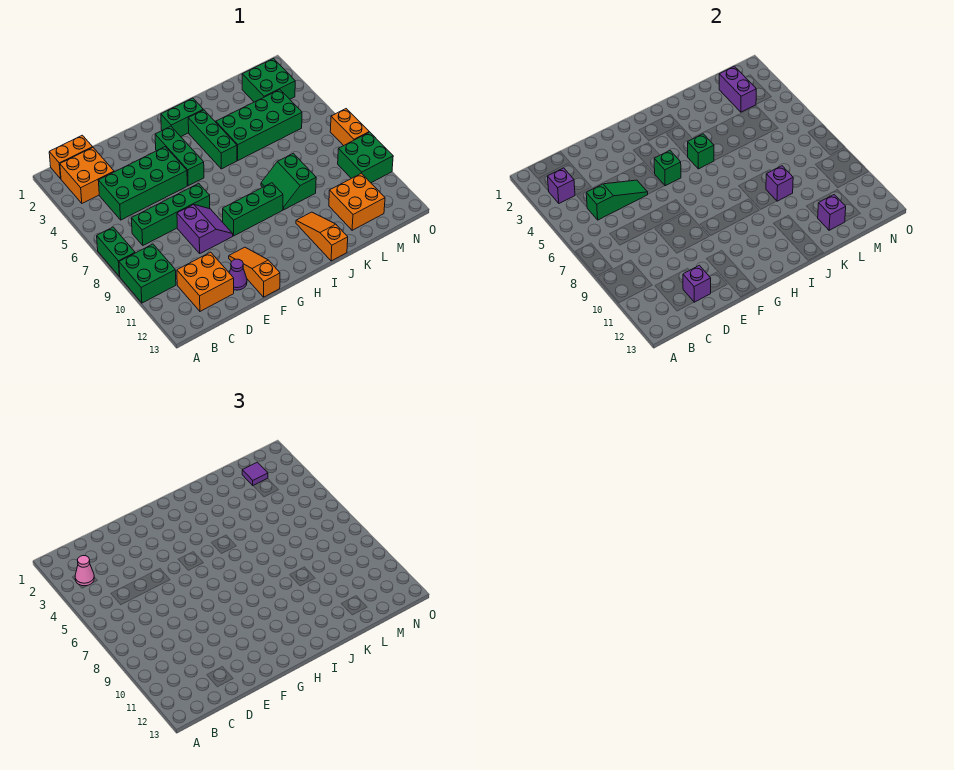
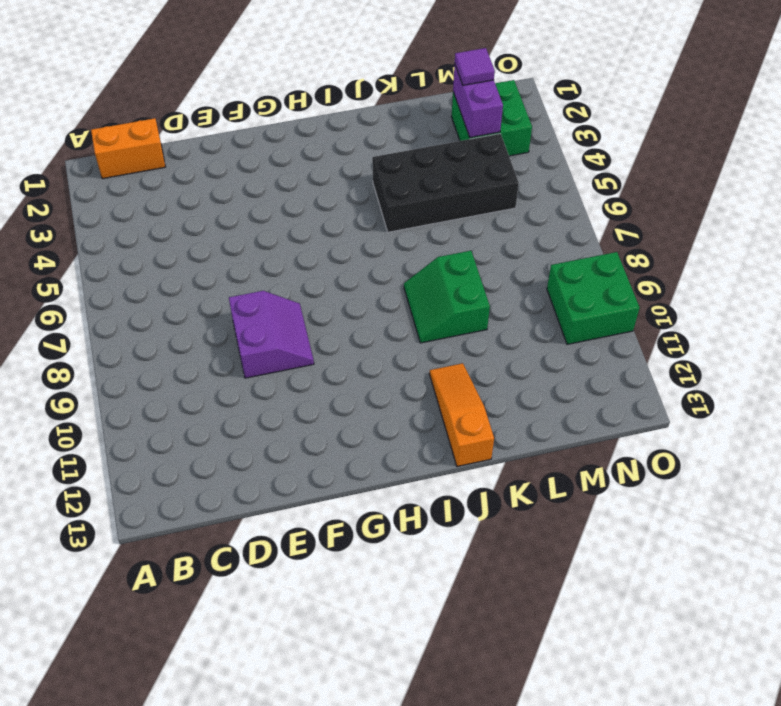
black 2x4 brick [372,134,519,232] -> green 2x4 brick [216,90,302,160]
none -> green 1x2 brick [97,227,135,276]
none -> green 2x2 brick [119,244,176,303]
none -> orange 2x2 brick [60,148,114,203]
none -> green 2x4 brick [98,147,187,220]

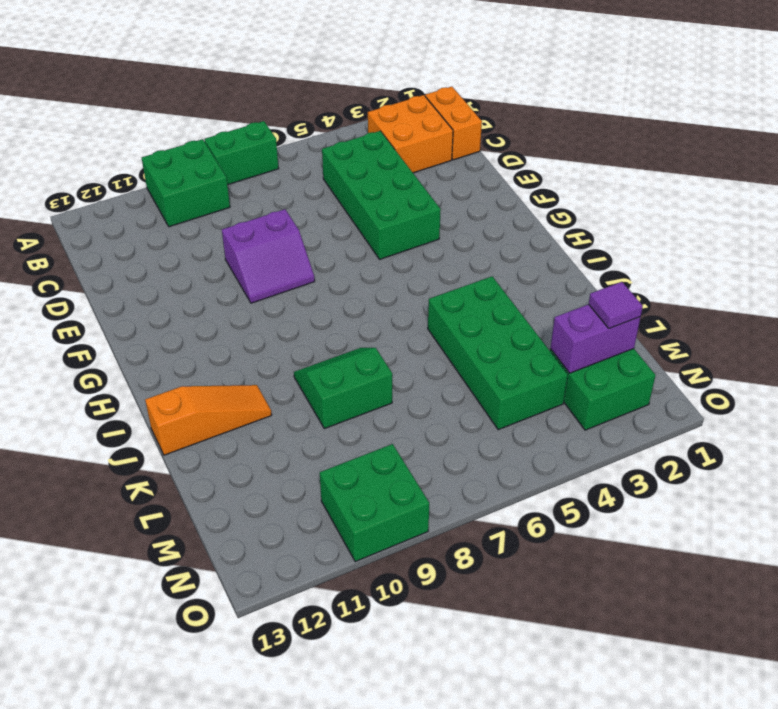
none -> green 1x4 brick [131,184,210,245]
none -> orange 2x2 brick [177,252,234,311]
none -> purple 1x1 cone [229,259,247,290]
none -> orange 1x3 slope [229,247,280,297]

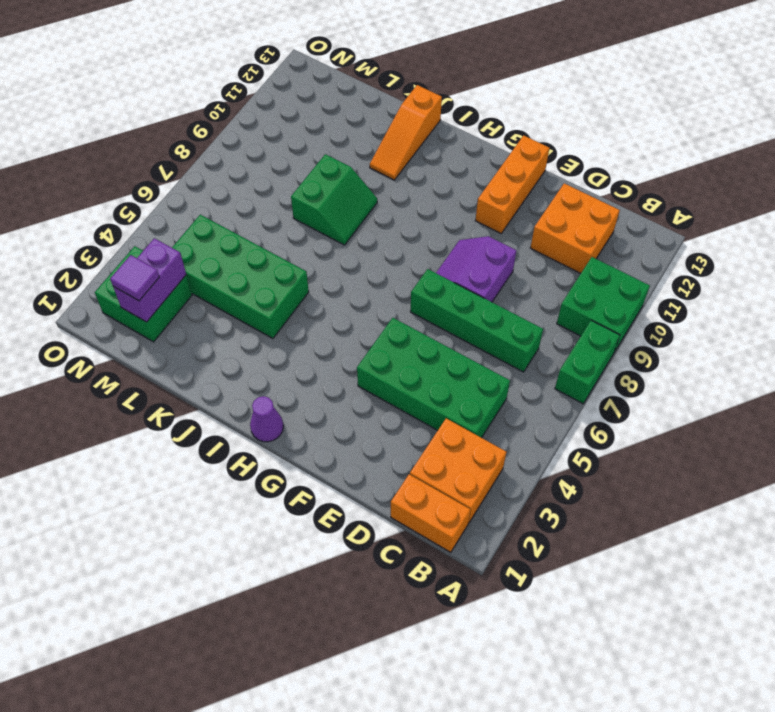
orange 1x3 brick [475,135,549,233] -> orange 1x3 slope [229,247,280,297]
purple 1x1 cone [250,396,283,442] -> purple 1x1 cone moved to [229,259,247,290]
none -> green 1x3 brick [155,126,204,186]
none -> green 1x3 brick [223,183,283,236]
none -> green 1x2 brick [161,98,203,137]
none -> green 1x3 brick [188,110,237,169]

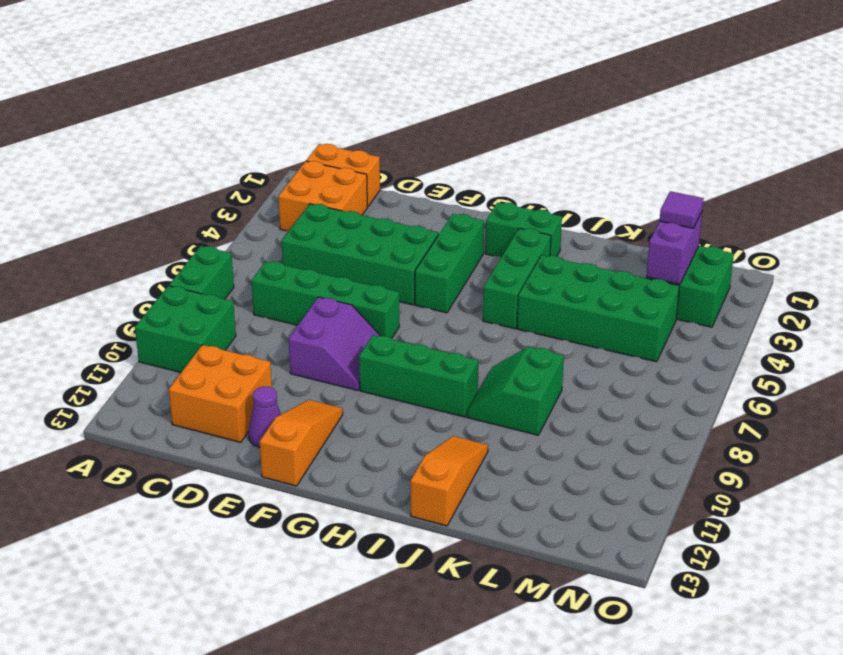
none -> orange 2x2 brick [329,173,385,230]
none -> green 2x2 brick [338,132,393,183]
none -> orange 1x2 brick [330,109,369,146]
none -> purple 1x1 brick [547,168,575,203]

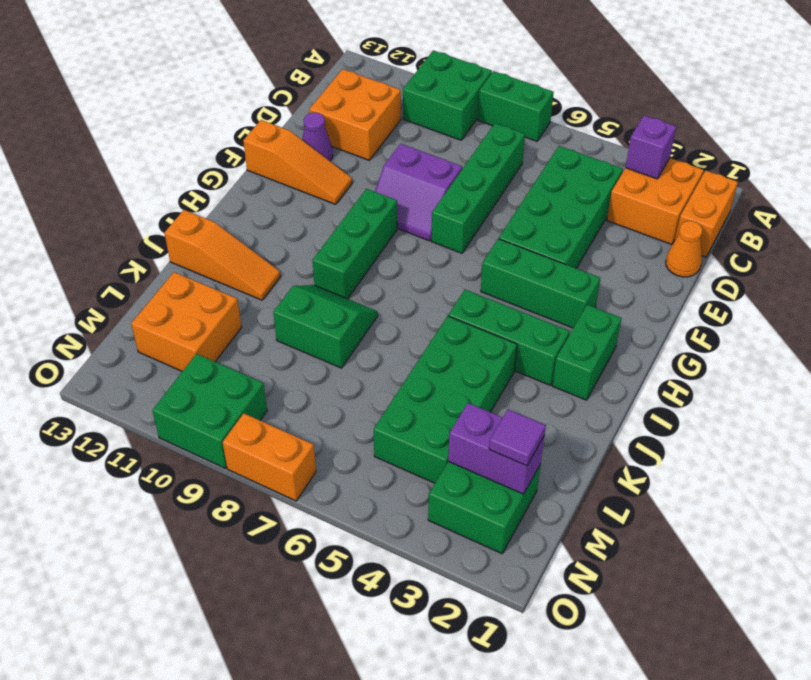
orange 1x1 cone [666,221,702,277] -> none
none -> green 1x3 slope [586,180,648,220]
none -> purple 1x1 brick [683,265,711,302]
none -> green 1x1 brick [654,151,681,186]
none -> green 1x1 brick [688,134,714,169]

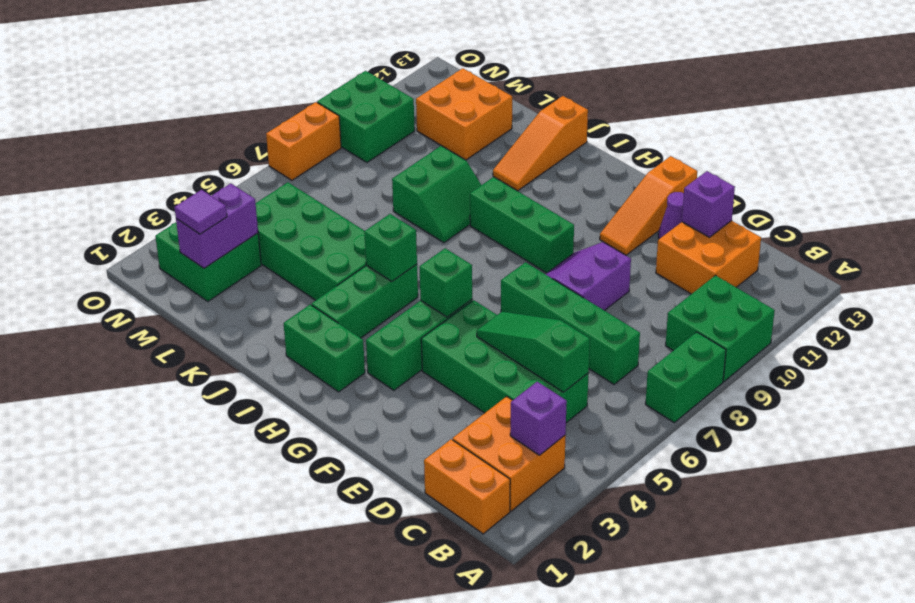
none -> purple 1x1 brick [766,166,793,201]
none -> purple 1x1 brick [818,195,846,230]
none -> pink 1x1 cone [75,556,94,586]

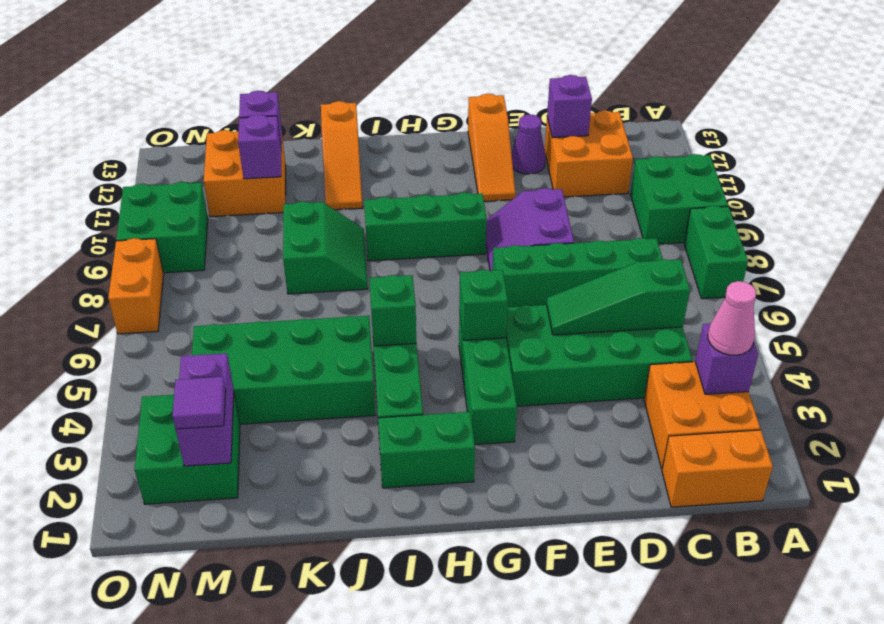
purple 1x1 brick [238,114,281,179] -> purple 1x1 brick moved to [766,166,793,201]

